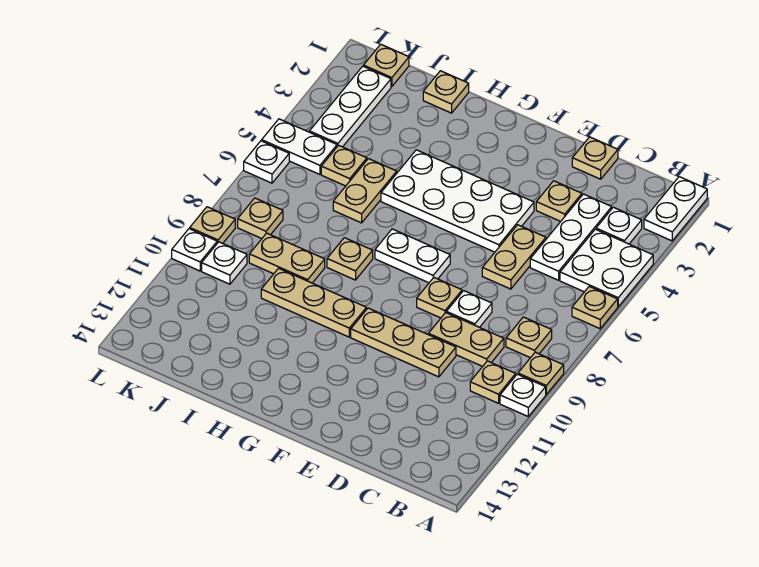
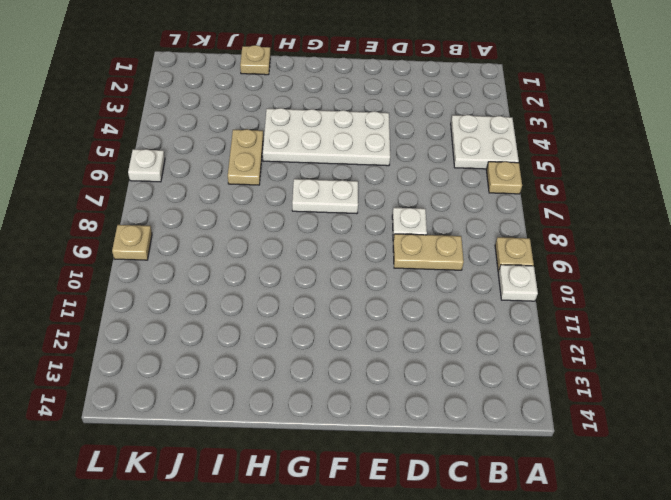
none -> white 1x2 plate [644,177,707,241]
none -> white 1x1 plate [596,207,642,244]
none -> tan 1x1 plate [506,317,552,358]
none -> tan 1x1 plate [470,361,516,403]

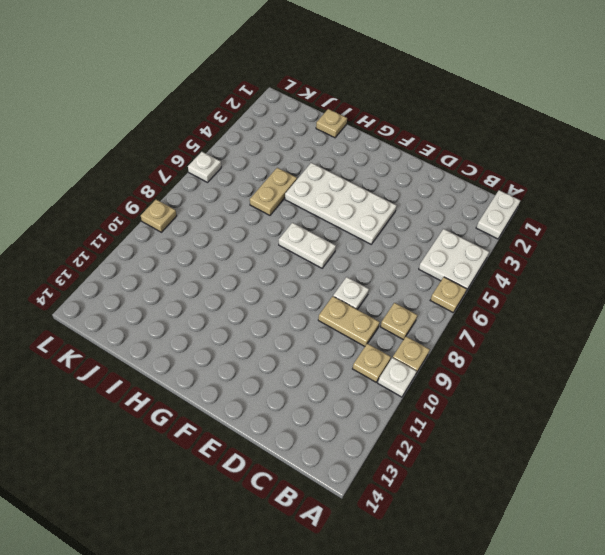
none -> white 1x1 plate [596,207,642,244]
none -> white 1x3 plate [530,194,612,280]
none -> tan 1x1 plate [572,137,618,179]
none -> tan 1x1 plate [536,181,582,221]

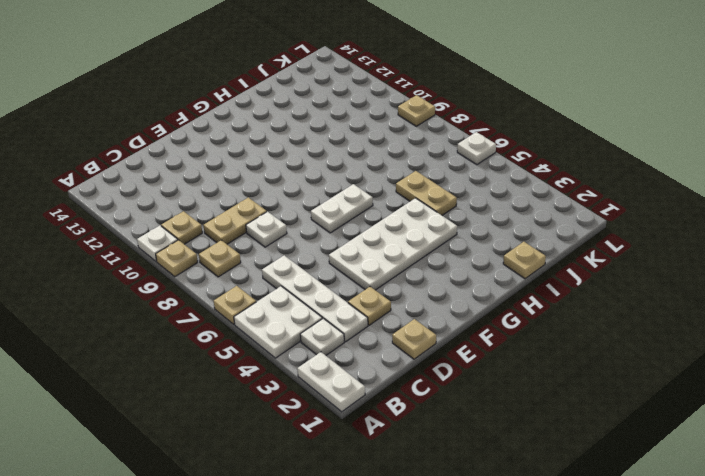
white 1x4 plate [262,255,368,342] -> white 1x3 plate [530,194,612,280]
none -> tan 1x2 plate [482,225,546,289]
none -> tan 1x3 plate [351,308,456,377]
none -> tan 1x1 plate [417,278,462,318]
none -> tan 1x3 plate [261,268,366,337]

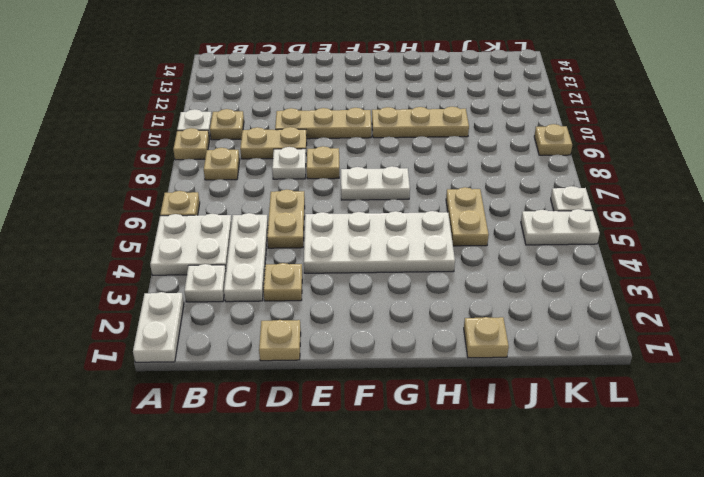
none -> tan 1x1 plate [327,238,373,280]
none -> tan 1x2 plate [249,233,325,283]
none -> tan 1x1 plate [321,145,367,186]
none -> tan 1x1 plate [363,44,409,87]

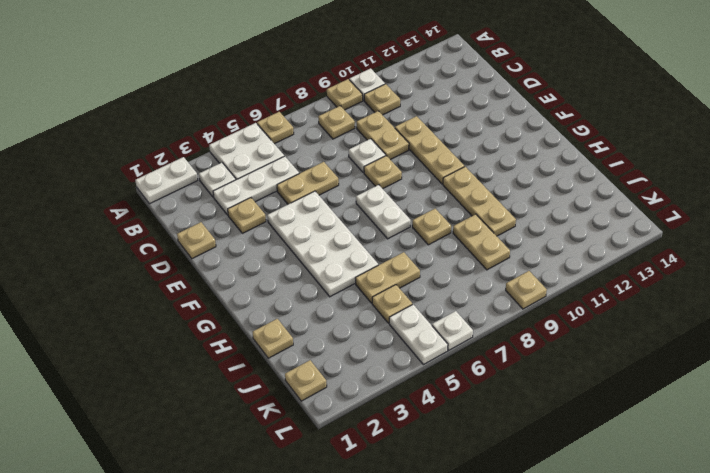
none -> white 1x3 plate [310,66,391,147]
none -> tan 1x1 plate [238,198,283,239]
none -> white 1x1 plate [202,242,247,284]
none -> white 1x1 plate [172,229,217,271]

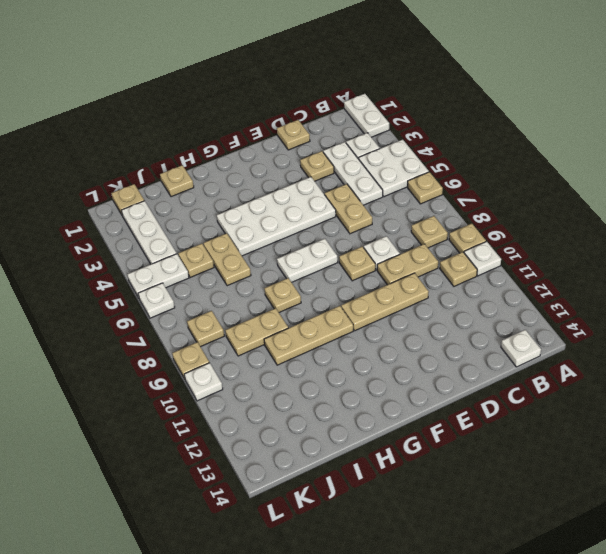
white 1x1 plate [501,330,541,367] -> white 1x1 plate moved to [202,242,247,284]

